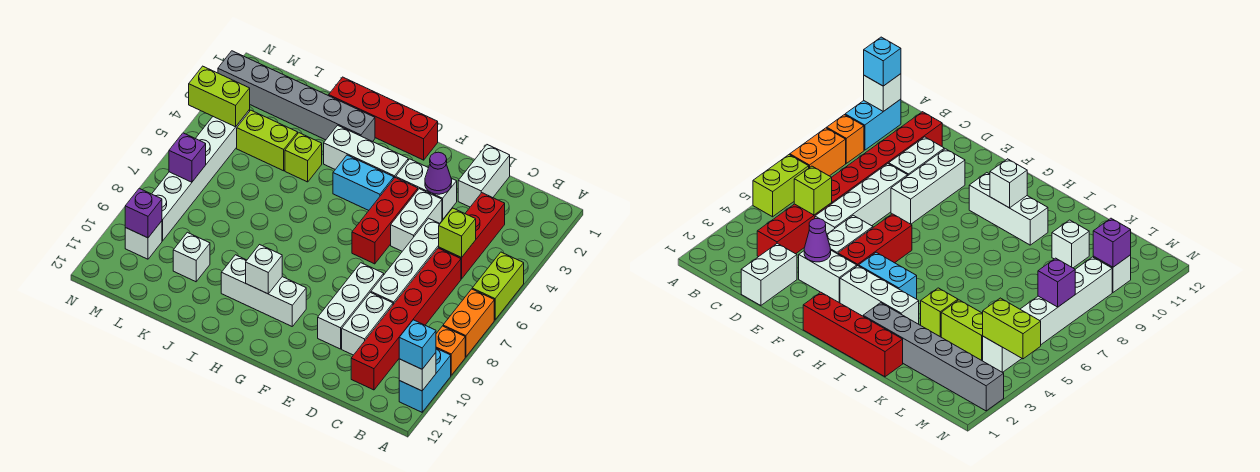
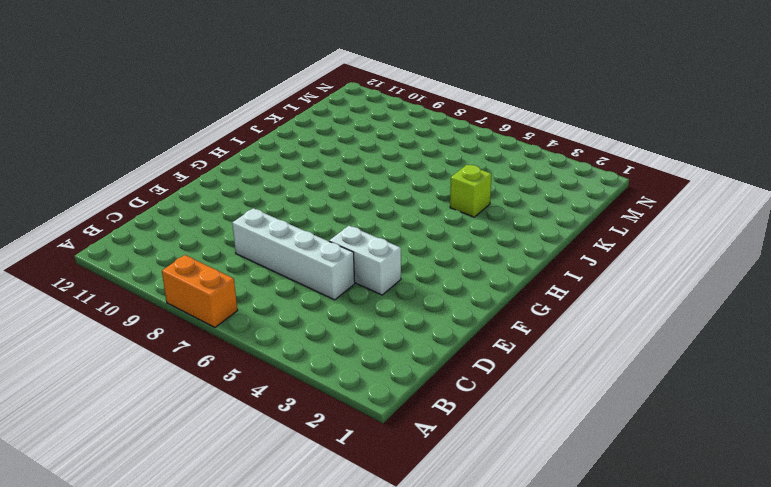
none -> lime 1x2 brick [472,252,524,320]
none -> orange 1x1 brick [436,326,465,375]
none -> cyan 1x2 brick [399,348,451,412]
none -> red 1x3 brick [439,193,505,279]

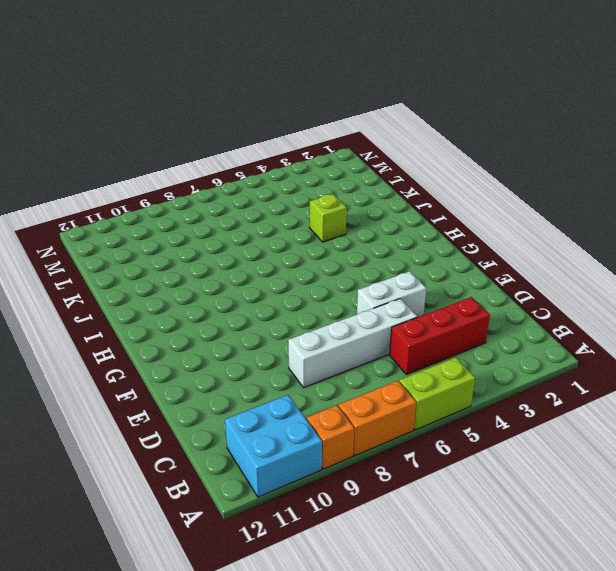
cyan 2x2 brick [225,395,322,497] -> cyan 1x2 brick [399,348,451,412]
none -> red 1x6 brick [351,248,461,390]
none -> white 1x2 brick [458,145,510,207]
none -> white 1x2 brick [342,292,393,355]
none -> white 1x2 brick [396,159,457,219]

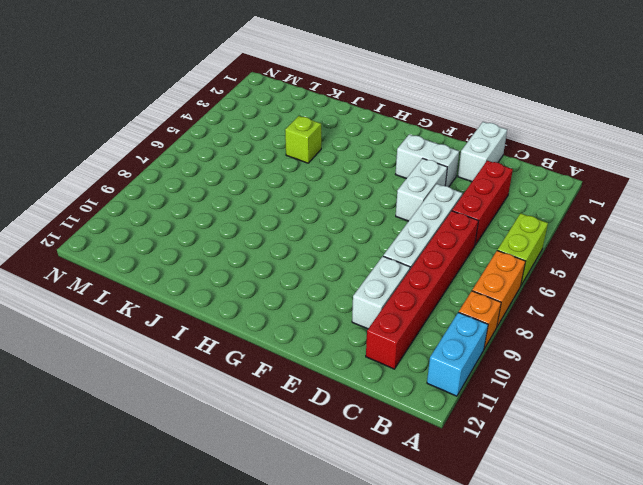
none -> white 1x3 brick [318,263,384,349]
none -> red 1x3 brick [352,177,418,264]
none -> red 1x4 brick [329,77,438,160]
none -> white 1x3 brick [324,125,408,178]

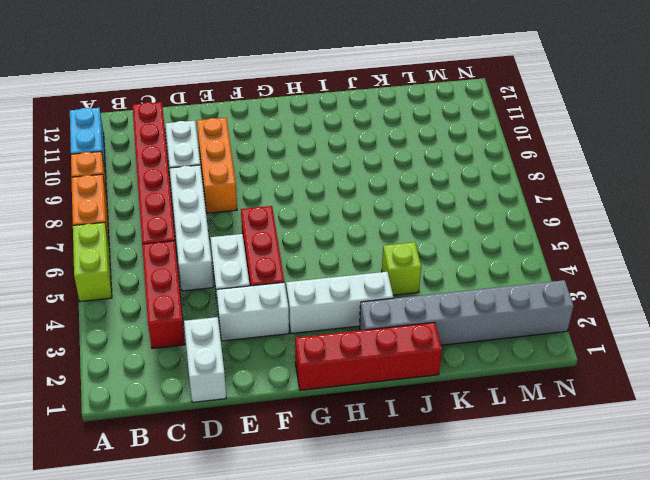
orange 1x3 brick [197,118,237,213] -> white 1x3 brick [318,263,384,349]
none -> cyan 1x2 brick [333,155,394,210]
none -> white 1x3 brick [221,255,306,326]
none -> lime 1x2 brick [237,110,298,171]
none -> white 1x1 brick [173,232,210,282]

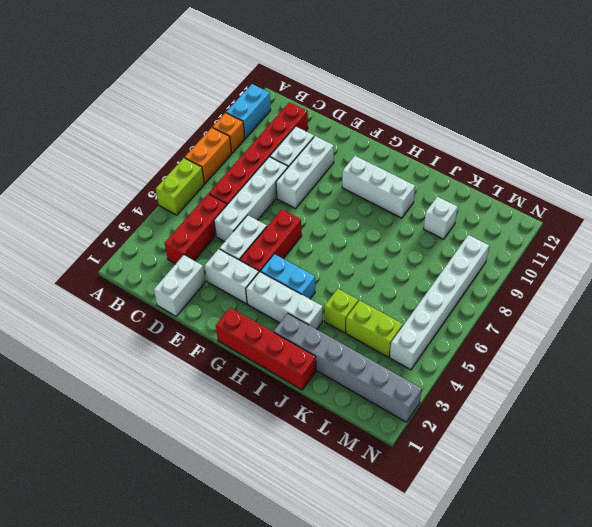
none -> white 1x1 brick [125,221,162,259]
none -> white 1x1 brick [399,353,436,391]
none -> lime 1x1 brick [439,208,476,258]
none -> purple 1x1 cone [425,152,452,194]

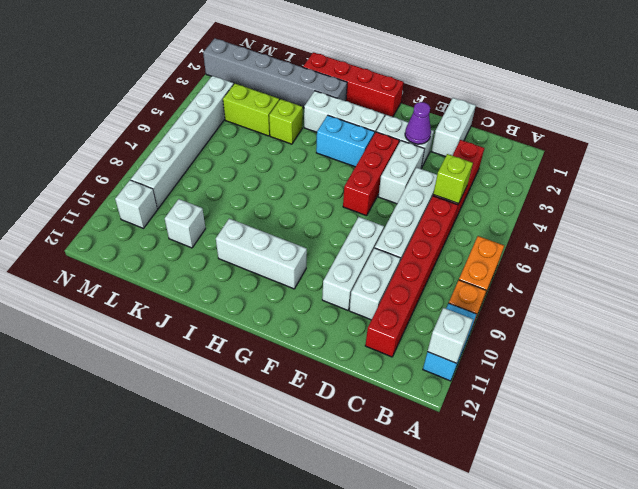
none -> lime 1x2 brick [472,252,524,320]
none -> white 1x1 brick [246,245,282,294]
none -> lime 1x2 brick [189,66,250,127]
none -> purple 1x1 brick [169,133,206,182]

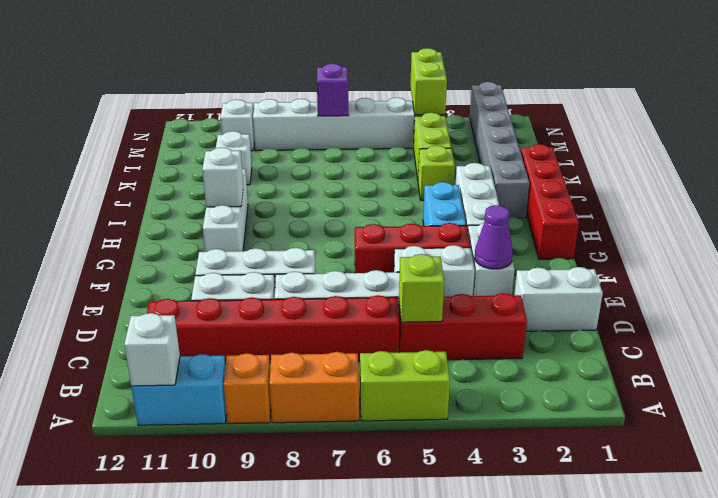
none -> purple 1x1 brick [125,188,162,238]
none -> cyan 1x1 brick [399,320,436,369]

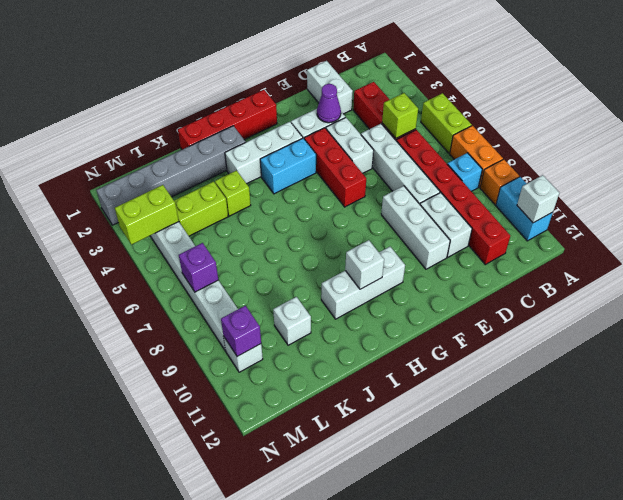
cyan 1x1 brick [447,153,482,191] -> cyan 1x1 brick moved to [399,320,436,369]

